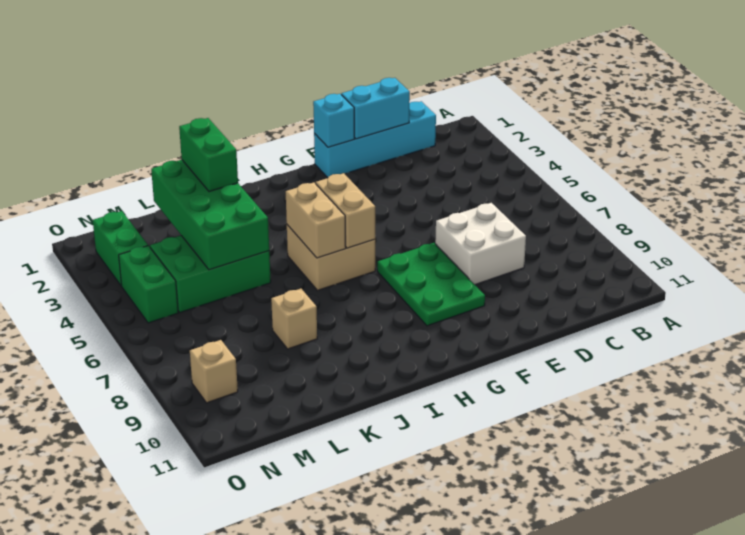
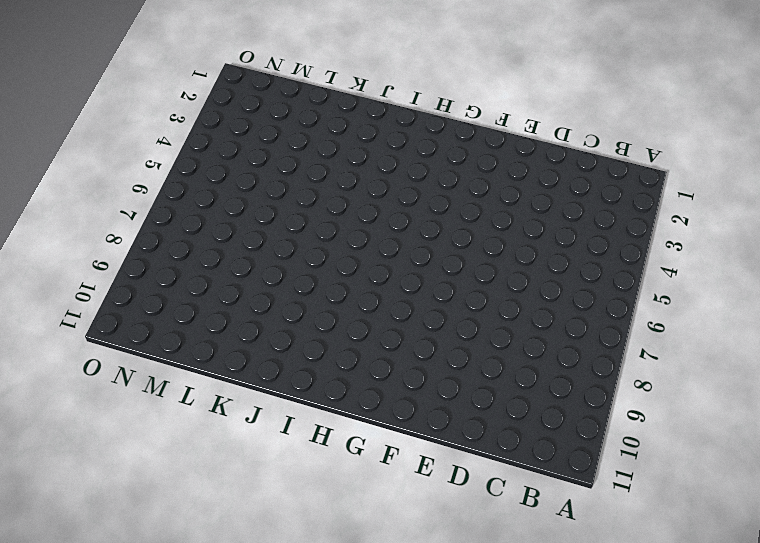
none -> cyan 1x4 brick [314,101,436,178]
none -> white 2x2 brick [435,203,526,285]
none -> green 2x3 plate [377,243,485,326]

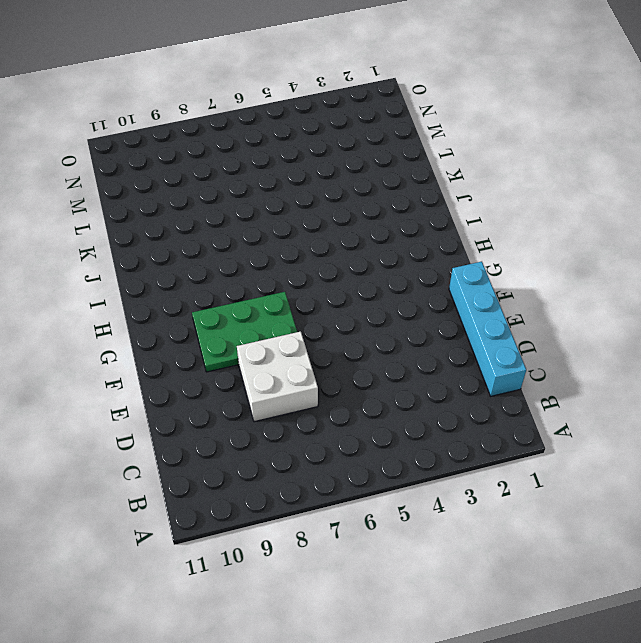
none -> tan 2x2 brick [287,225,375,290]
none -> green 2x3 brick [150,236,271,312]
none -> tan 1x1 brick [271,289,317,349]

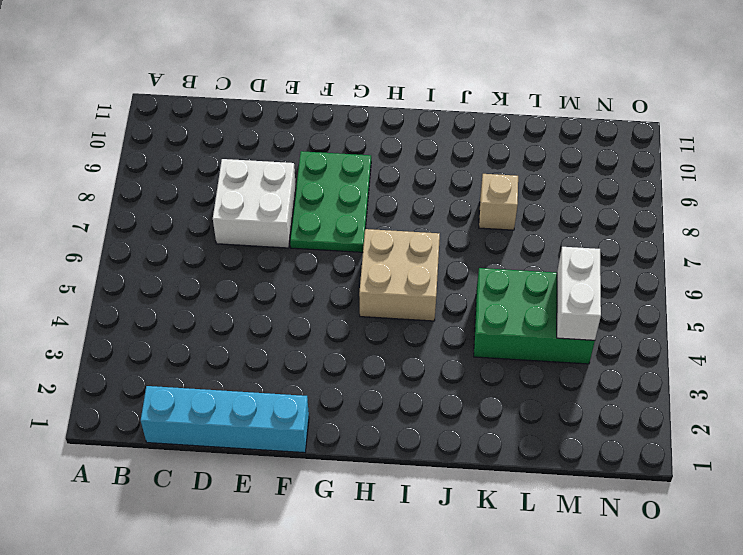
white 1x2 brick [557,247,601,340] -> none
none -> green 1x2 brick [93,211,148,286]
none -> green 1x2 brick [119,246,178,323]
none -> tan 1x1 brick [190,340,238,403]

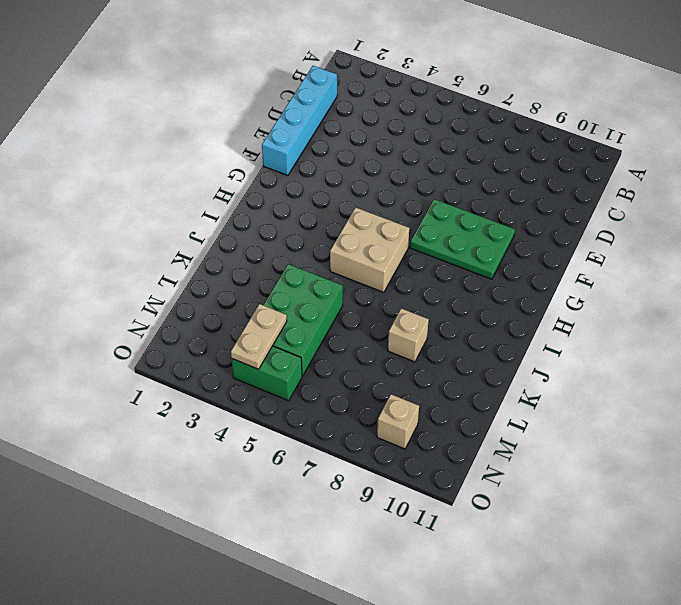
tan 1x2 plate [231,304,287,369] -> none
none -> white 2x2 brick [435,203,526,285]
none -> green 1x2 brick [93,211,148,286]
none -> cyan 1x2 brick [341,78,410,139]

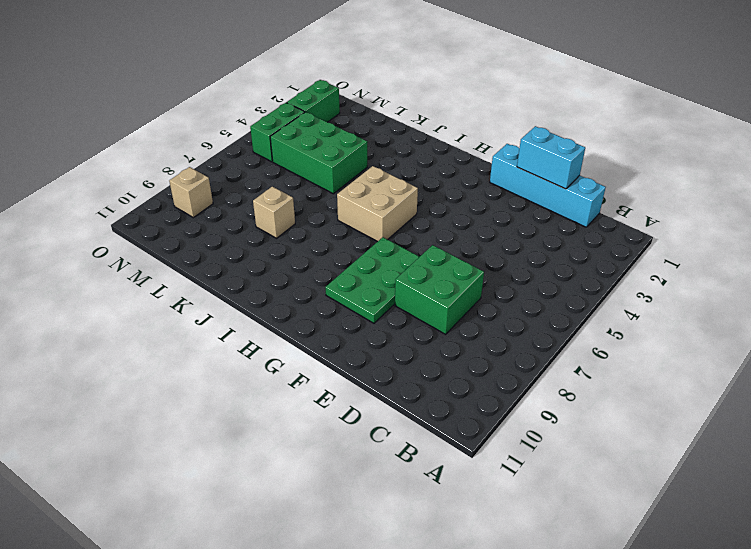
green 2x2 brick [395,245,484,334] -> white 2x2 brick [435,203,526,285]
none -> cyan 1x1 brick [313,94,354,147]
none -> tan 1x2 brick [316,173,375,248]
none -> tan 1x2 brick [286,183,346,258]

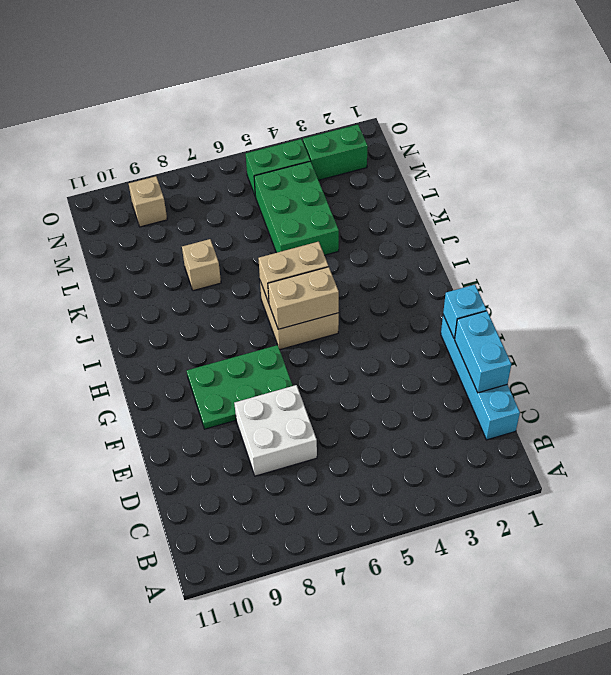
none -> green 2x4 brick [151,160,269,270]
none -> green 1x2 brick [179,118,238,192]

